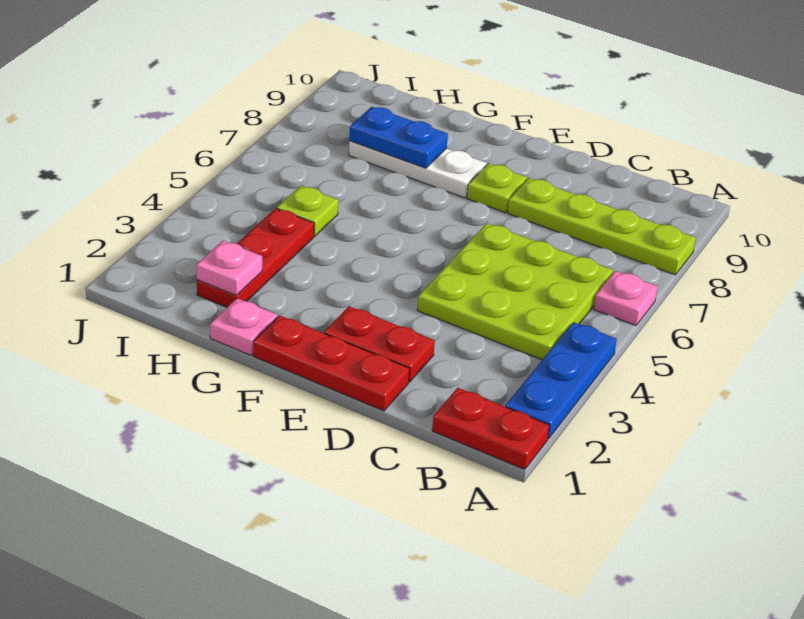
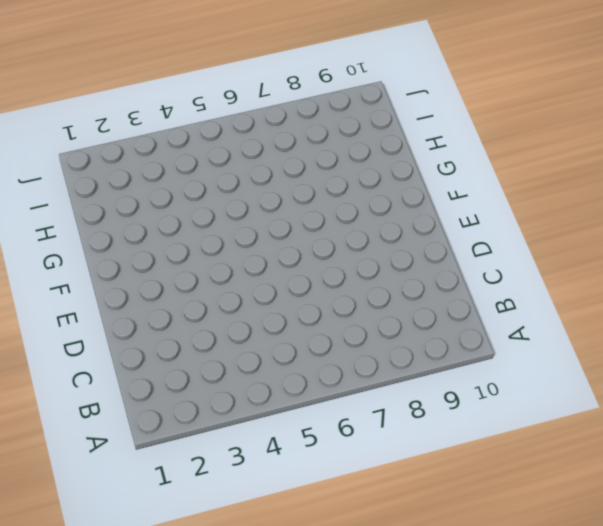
none -> red 1x2 plate [432,388,550,470]
none -> blue 1x3 plate [505,322,617,439]
none -> pink 1x1 plate [594,271,658,326]

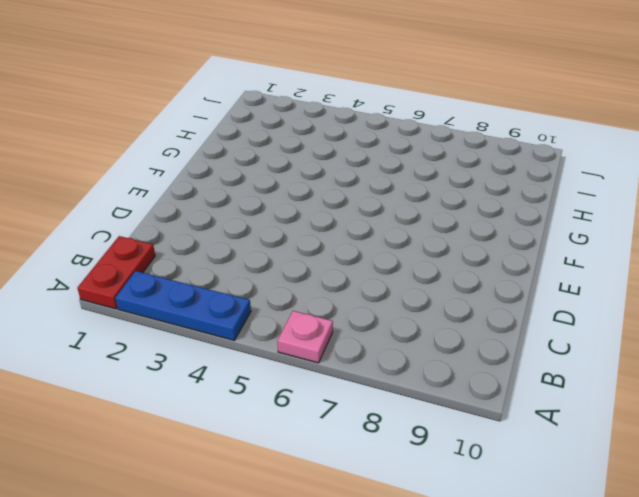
none -> lime 1x4 plate [508,178,696,275]
none -> lime 3x3 plate [417,223,613,360]
none -> red 1x3 plate [253,315,410,411]

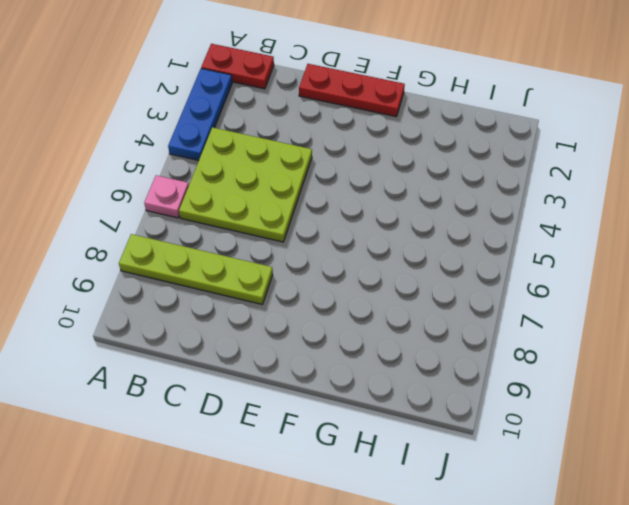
none -> red 1x2 plate [324,306,435,382]
none -> lime 1x1 plate [467,164,527,213]
none -> white 1x3 plate [349,141,487,198]

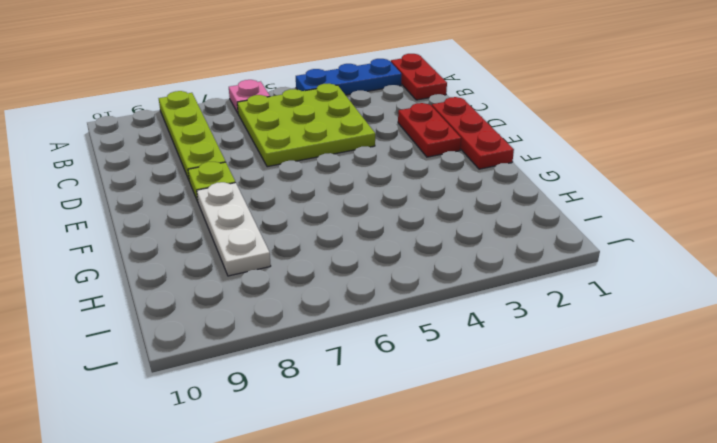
none -> pink 1x1 plate [210,298,277,355]
none -> red 1x3 plate [197,208,314,307]
none -> lime 1x1 plate [277,186,339,236]

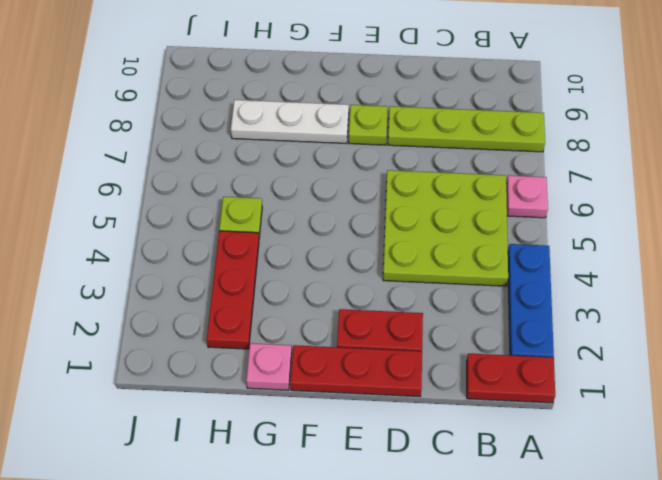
none -> blue 1x2 plate [349,107,448,168]
none -> pink 1x1 plate [196,241,262,296]

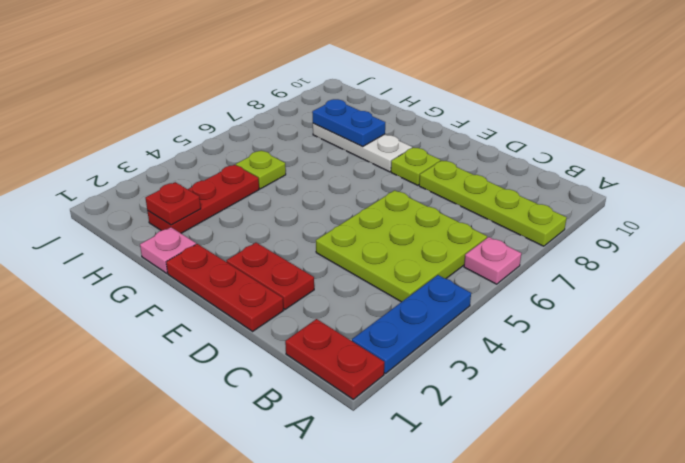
red 1x1 plate [146,182,201,225] -> pink 1x1 plate [196,241,262,296]

